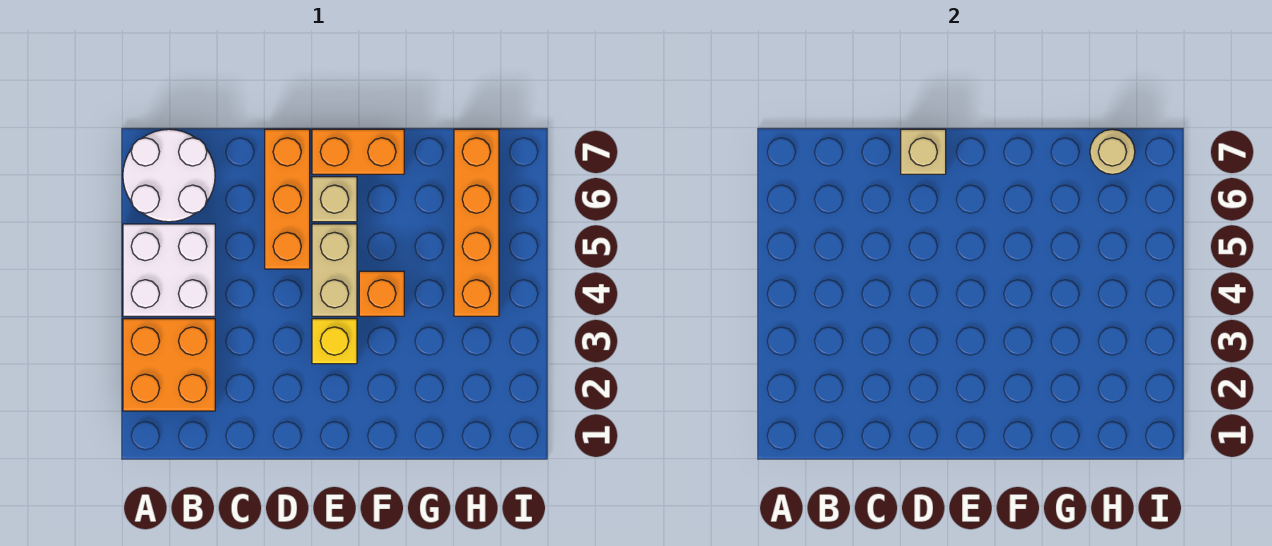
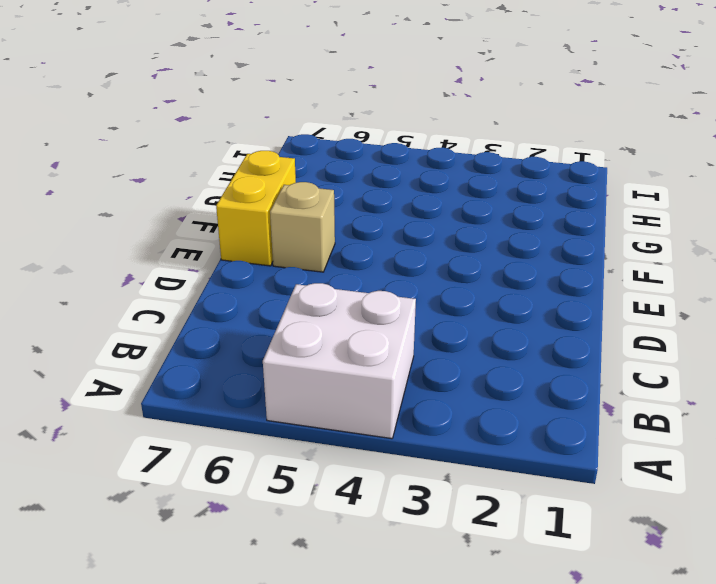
yellow 1x2 brick [216,151,296,266] -> orange 1x2 brick [312,129,404,174]
none -> orange 2x2 brick [123,319,215,411]
none -> white 2x2 round brick [123,129,215,222]
none -> orange 1x3 brick [265,129,310,269]

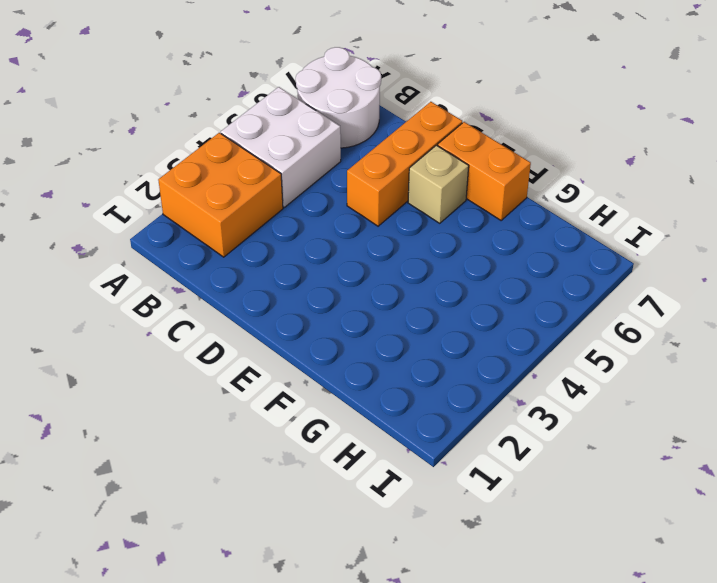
none -> yellow 1x1 brick [312,319,357,364]
none -> tan 1x2 brick [312,224,357,316]
none -> orange 1x1 brick [359,271,404,316]

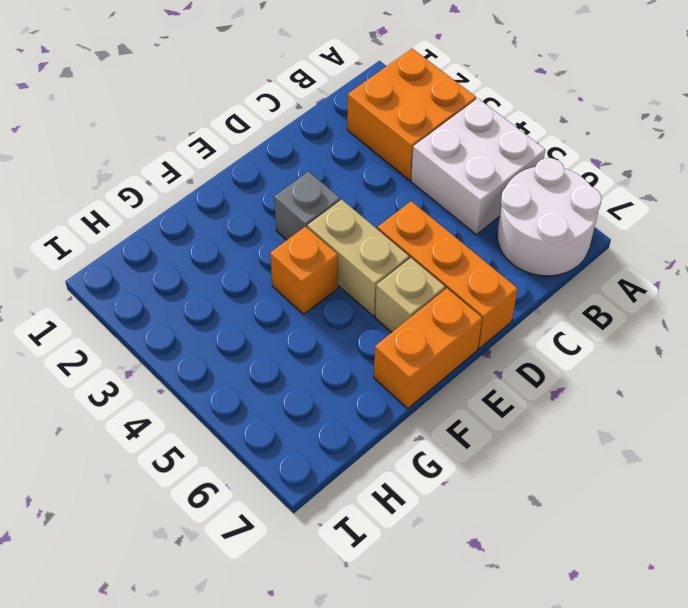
grey 1x1 brick [274,172,340,240] -> yellow 1x1 brick [312,319,357,364]
none -> orange 1x4 brick [454,129,499,316]
none -> tan 1x1 brick [901,129,946,174]
none -> tan 1x1 round brick [1090,129,1135,174]

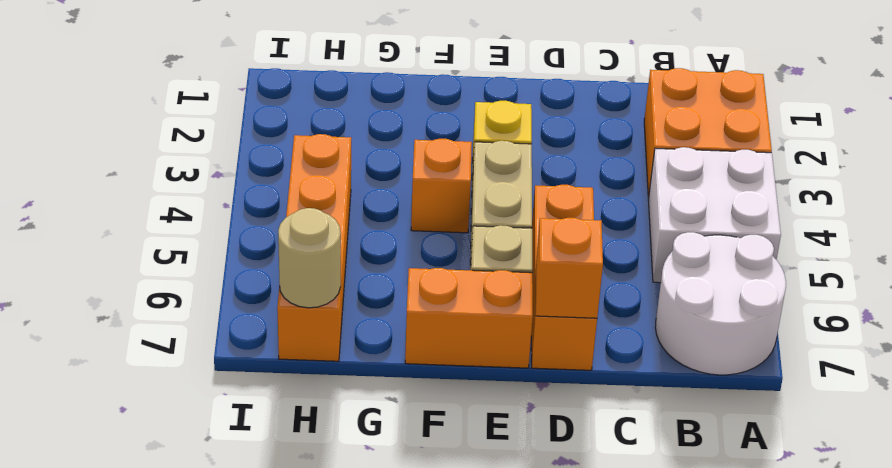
orange 1x1 brick [536,218,603,318] -> tan 1x1 brick [901,129,946,174]

